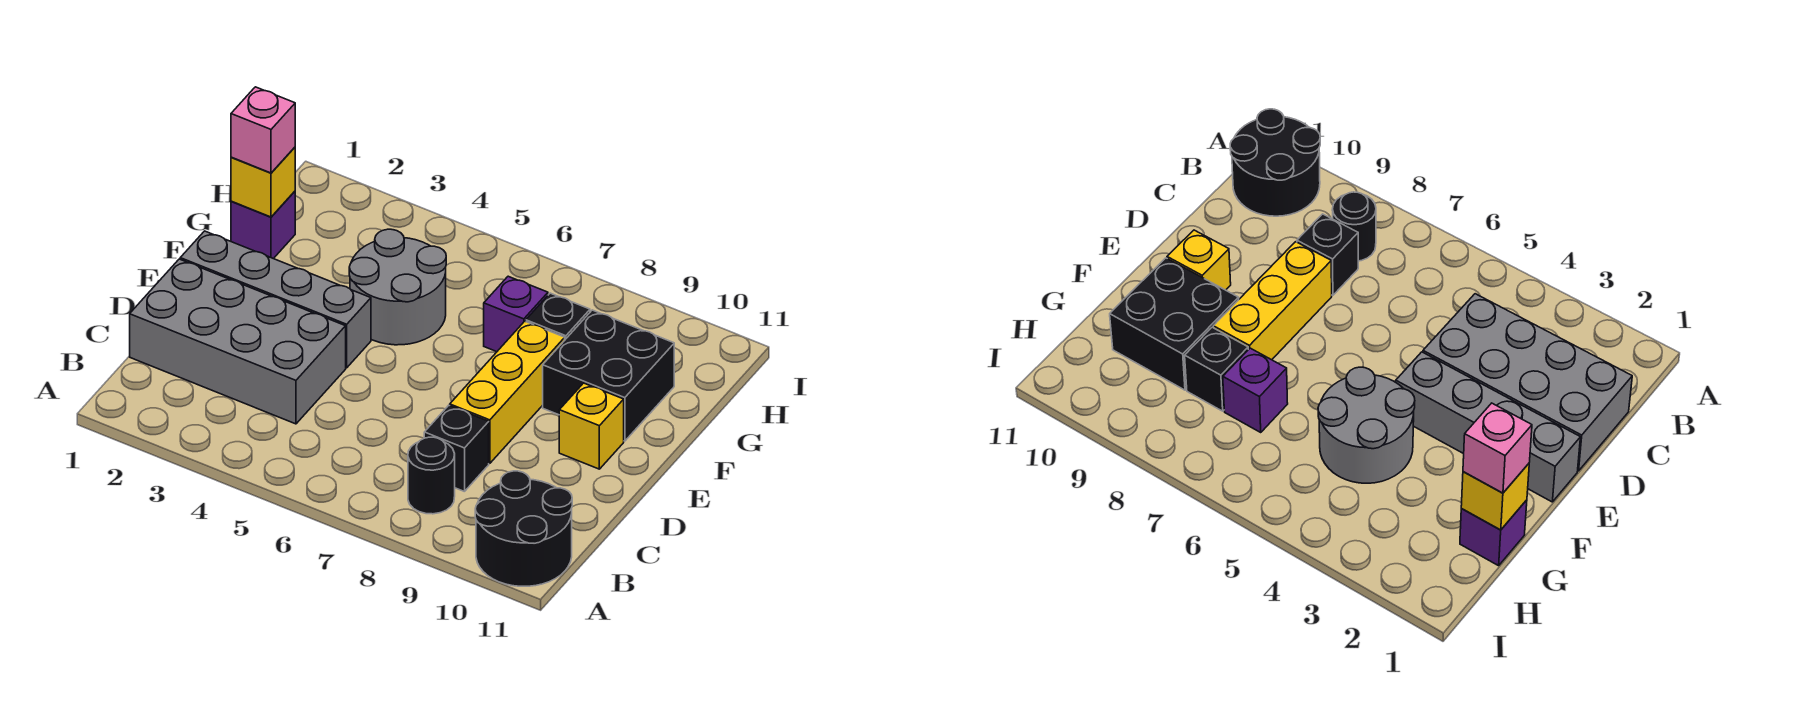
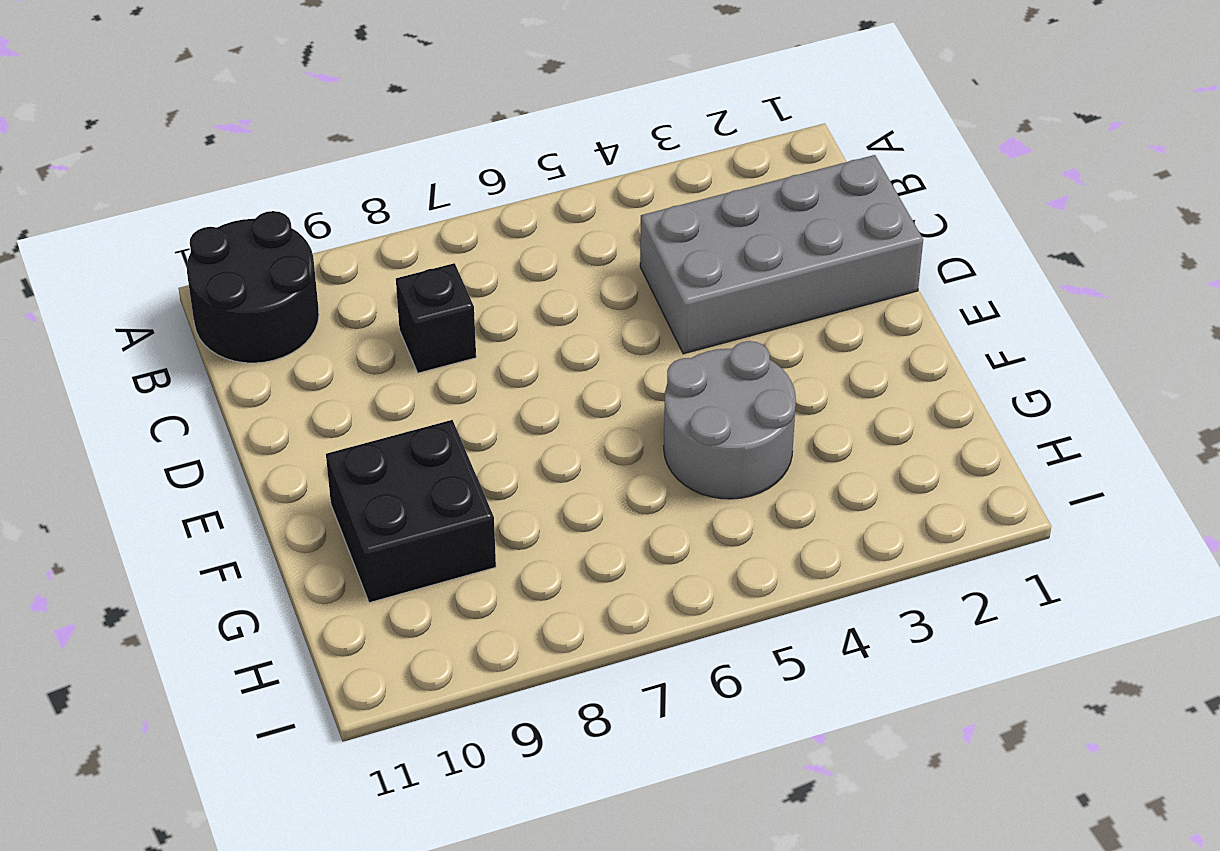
none -> black 1x1 round brick [408,437,455,514]
none -> yellow 1x3 brick [450,321,565,463]
none -> grey 1x4 brick [180,231,371,368]

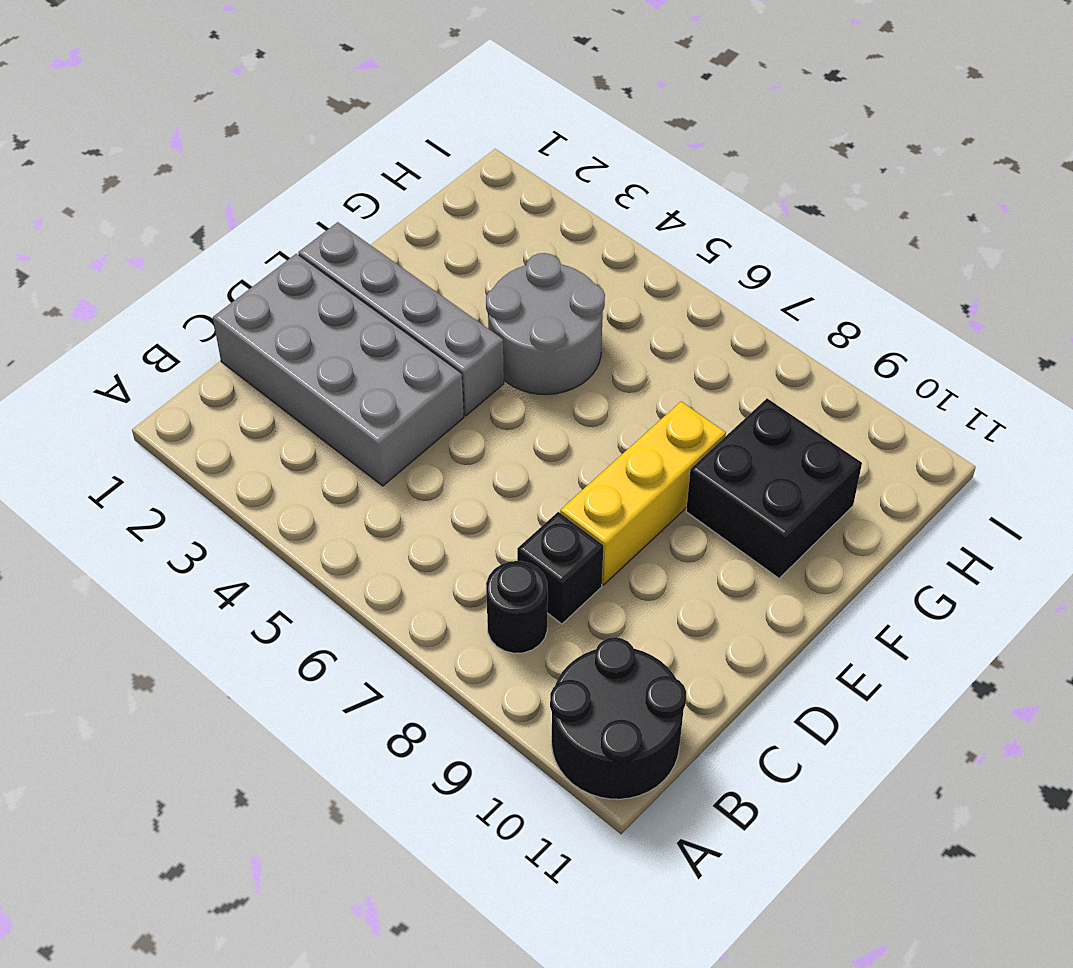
none -> yellow 1x1 brick [559,383,624,469]
none -> purple 1x1 brick [231,191,295,259]
none -> purple 1x1 brick [484,276,548,352]

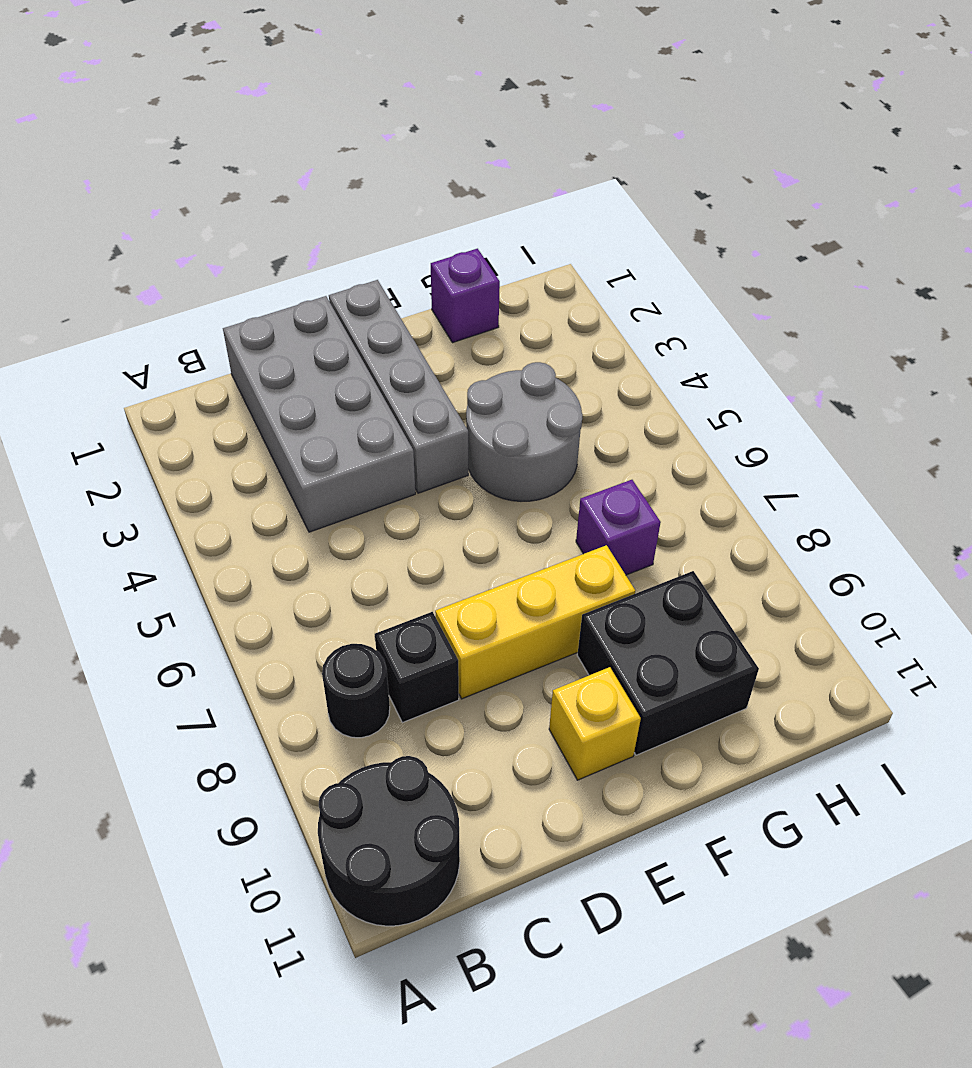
none -> black 1x1 brick [526,293,590,339]
none -> yellow 1x1 brick [231,147,295,217]
none -> pink 1x1 brick [231,87,295,173]

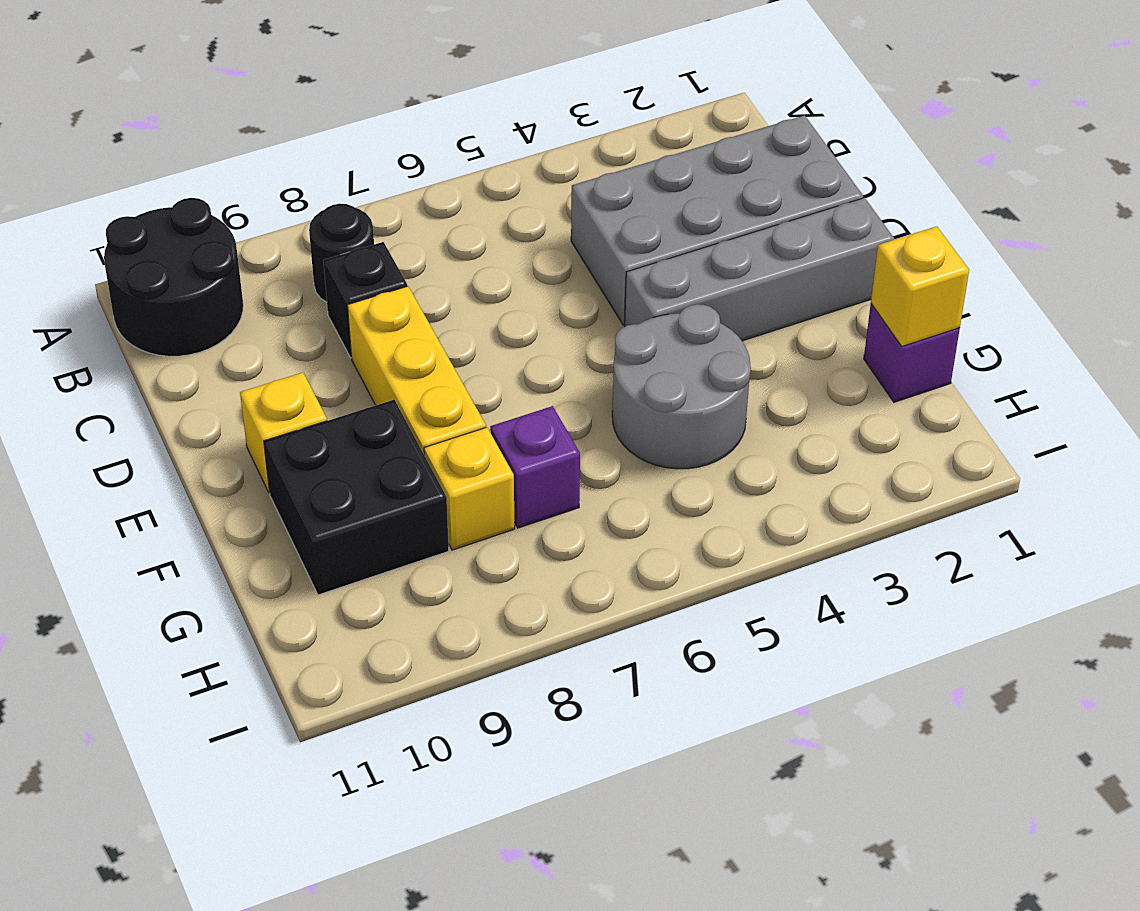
yellow 1x1 brick [424,427,515,550] -> black 1x1 brick [526,293,590,339]
none -> pink 1x1 brick [231,87,295,173]

